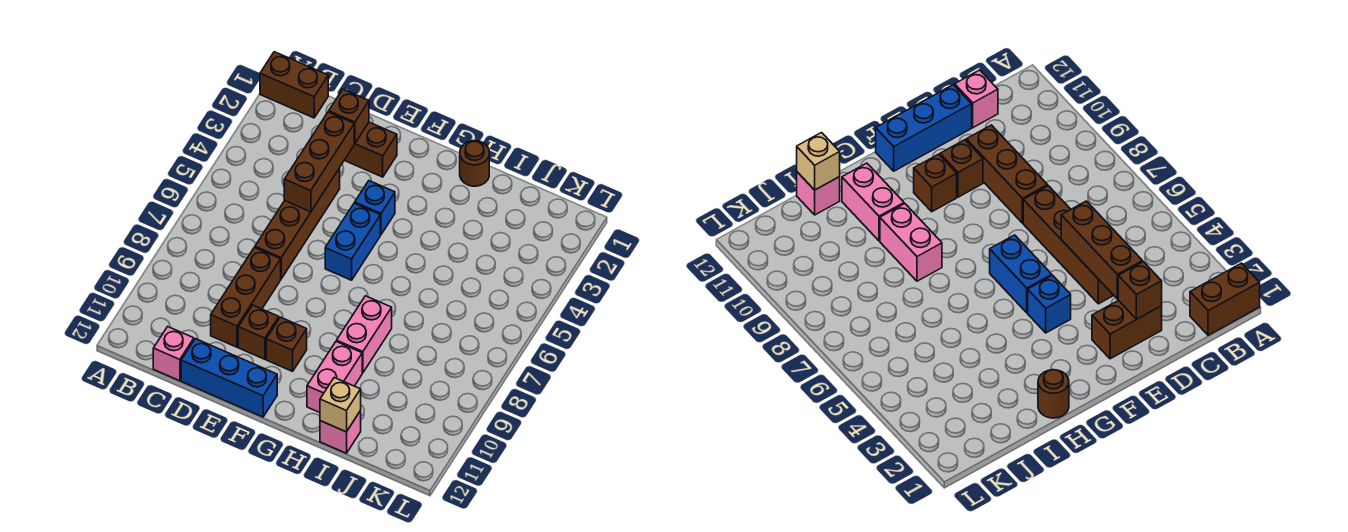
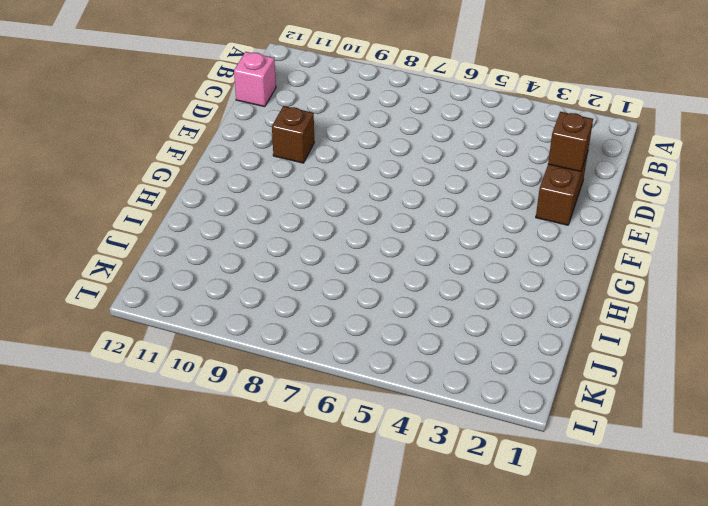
none -> brown 1x2 brick [260,52,328,118]
none -> brown 1x4 brick [255,168,340,279]
none -> brown 1x3 brick [211,247,281,347]

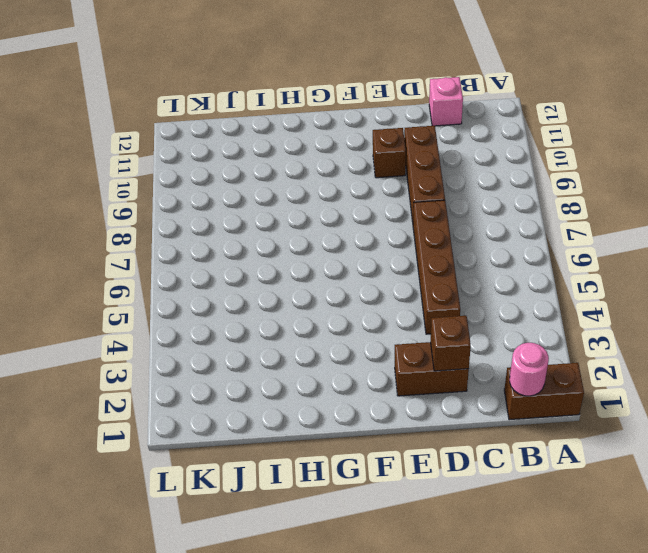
pink 1x1 round brick [510,343,549,396] -> none
none -> blue 1x3 brick [181,339,277,417]
none -> blue 1x1 brick [355,181,395,235]
none -> blue 1x2 brick [325,203,380,280]

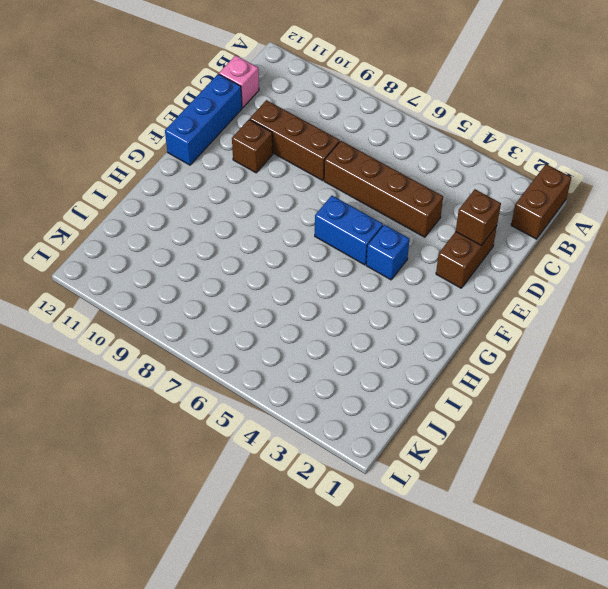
none -> brown 1x1 brick [266,317,307,371]
none -> brown 1x1 round brick [460,141,489,186]
none -> pink 1x2 brick [337,296,392,373]

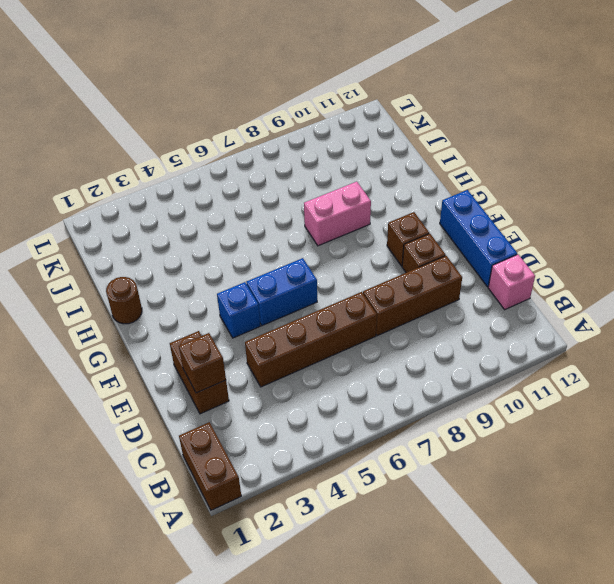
none -> pink 1x2 brick [307,341,362,413]
none -> pink 1x1 brick [320,411,361,453]
none -> brown 1x3 brick [284,112,354,212]

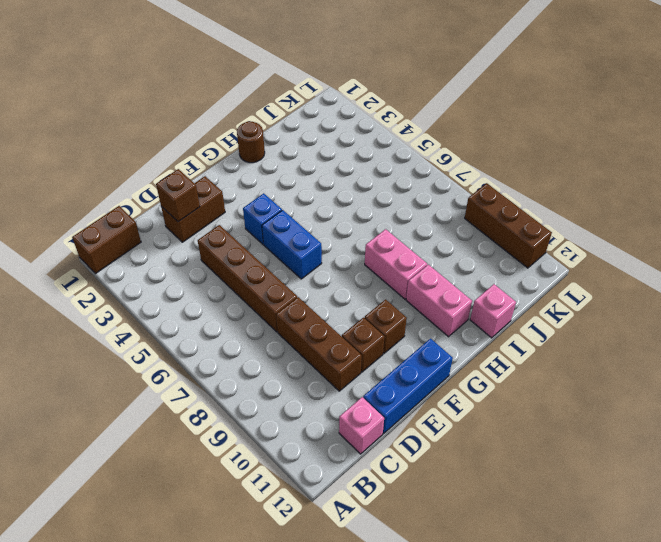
brown 1x3 brick [465,183,552,268] -> brown 1x3 brick moved to [284,112,354,212]
none -> tan 1x1 brick [320,378,361,432]

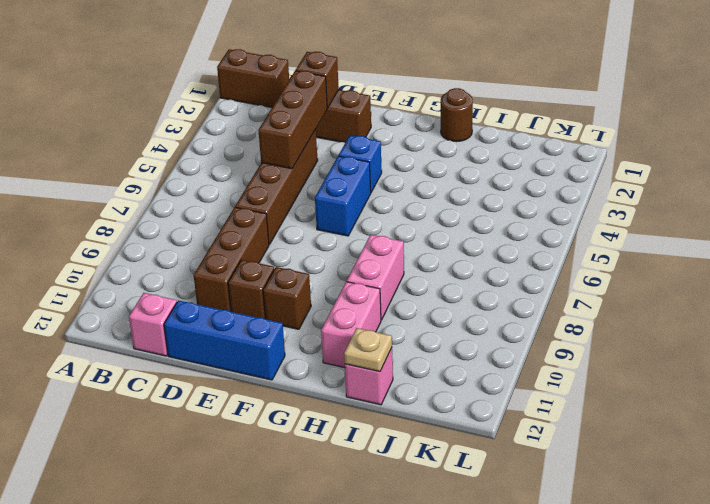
tan 1x1 plate [344,328,392,372] -> tan 1x1 brick [320,378,361,432]

